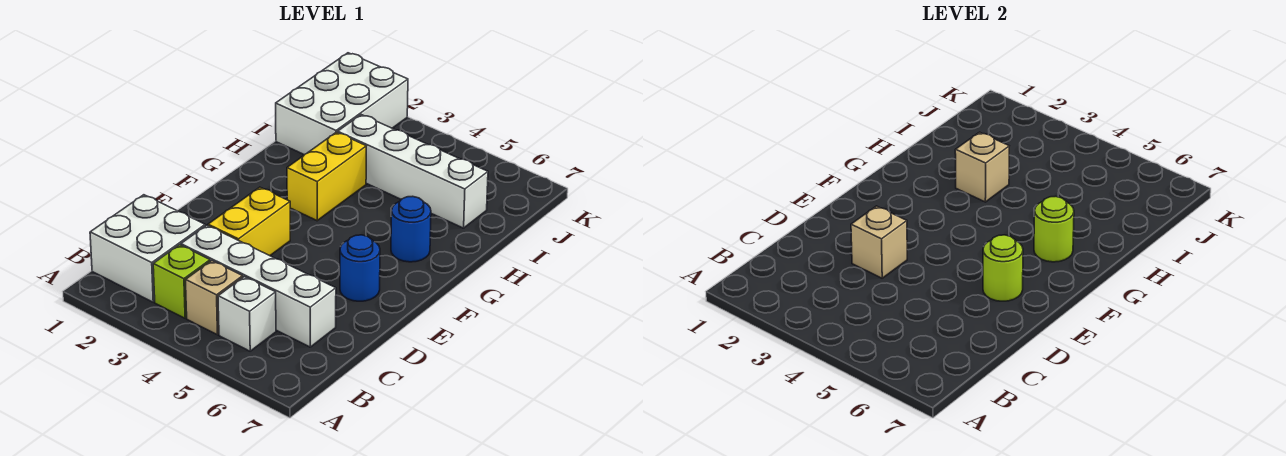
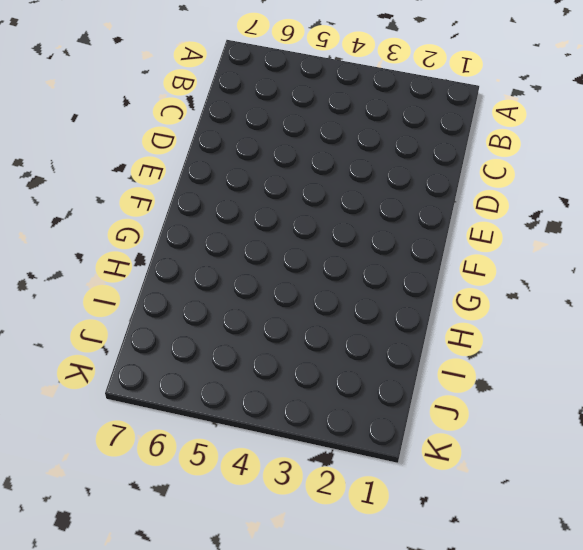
none -> white 2x2 brick [90,195,205,302]
none -> lime 1x1 brick [153,245,210,318]
none -> tan 1x1 brick [186,261,243,335]

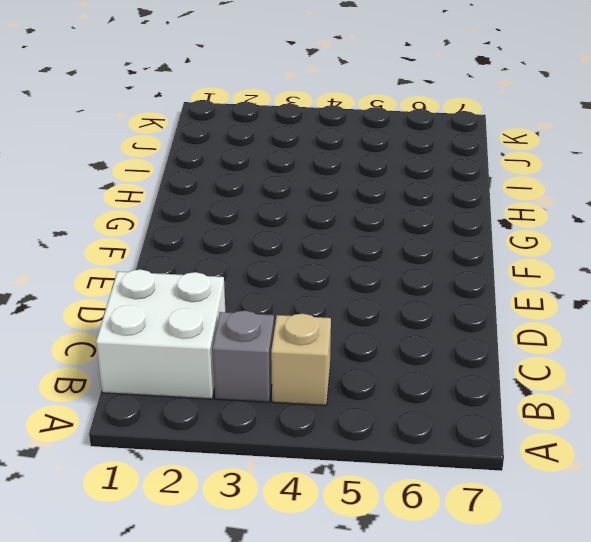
grey 1x1 brick [213,311,274,402] -> lime 1x1 brick [153,245,210,318]
none -> white 1x1 brick [218,277,276,351]
none -> white 1x4 brick [181,225,336,347]
none -> yellow 1x2 brick [208,187,290,256]

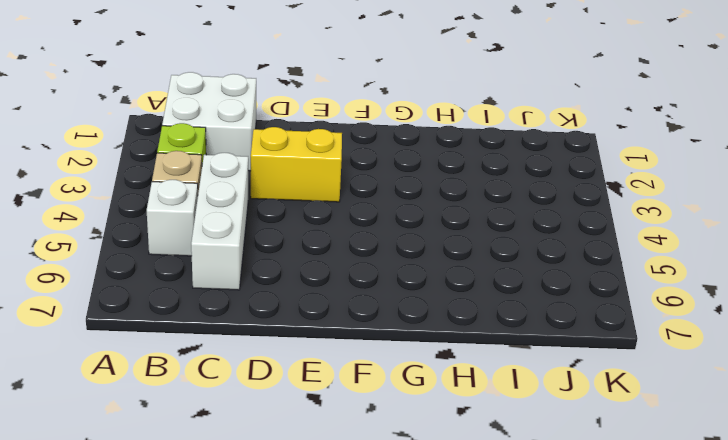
white 1x3 brick [191,153,248,290] -> white 1x4 brick [181,225,336,347]
none -> blue 1x1 round brick [340,235,380,301]
none -> yellow 1x2 brick [287,132,366,221]
none -> blue 1x1 round brick [391,196,431,262]

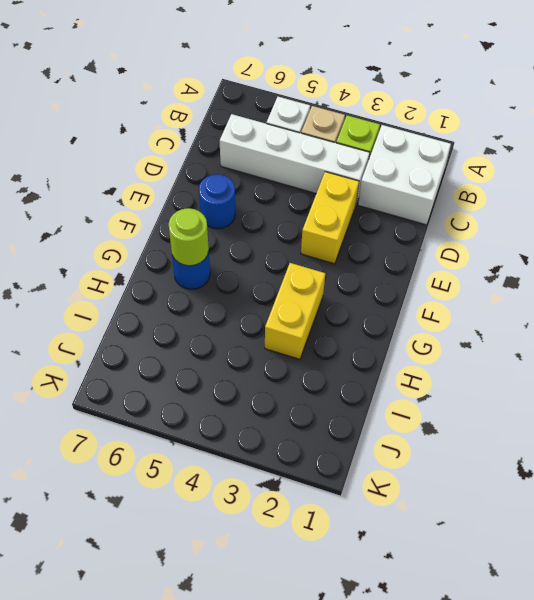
none -> white 2x3 brick [276,53,408,155]
none -> white 1x4 brick [338,115,488,228]
none -> tan 1x1 brick [851,206,907,278]

